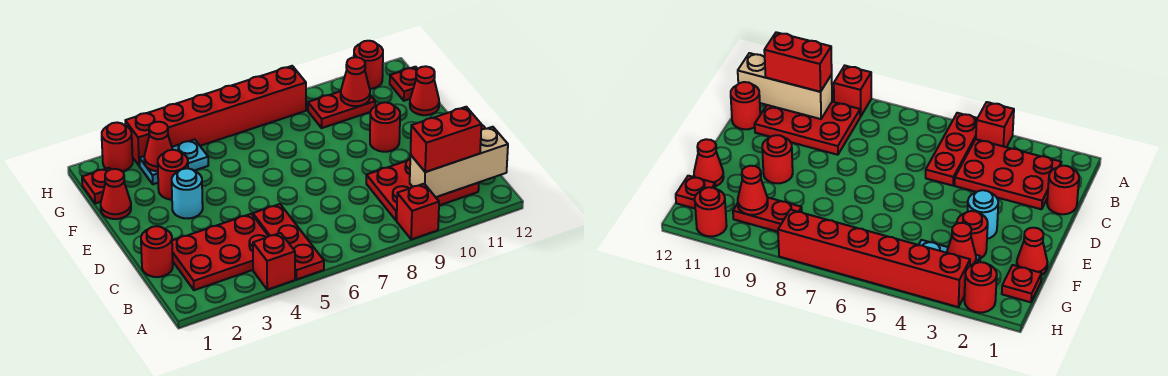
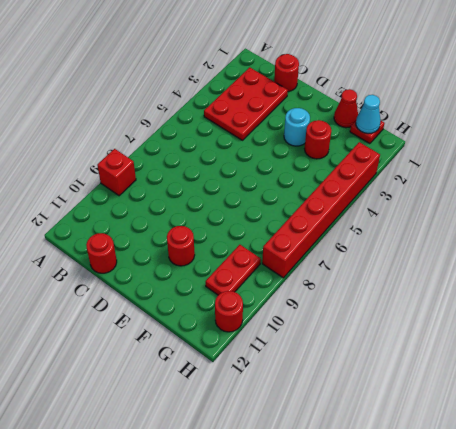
cyan 1x1 cone [356,95,381,134] -> none
none -> red 1x1 brick [253,233,295,290]
none -> red 1x3 plate [253,204,324,280]
none -> red 2x3 plate [366,159,479,220]

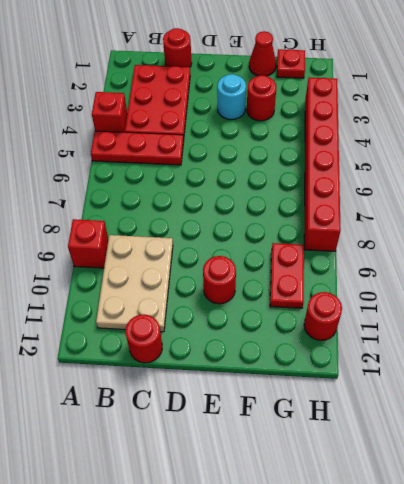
tan 2x3 plate [96,235,173,332] -> red 2x3 plate [366,159,479,220]
none -> red 1x1 cone [410,66,439,115]
none -> cyan 1x2 plate [139,139,208,184]
none -> red 1x1 plate [390,67,417,101]

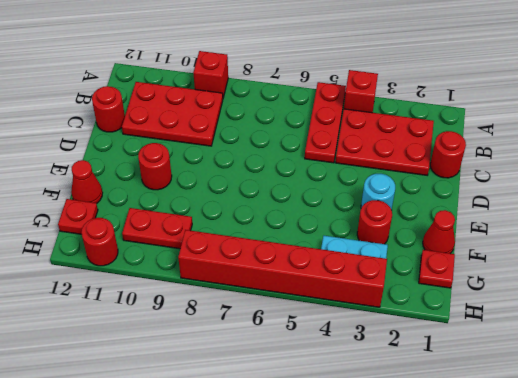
none -> red 1x1 round brick [102,123,133,171]
none -> tan 1x3 brick [410,127,508,197]
none -> red 1x1 cone [144,122,173,171]

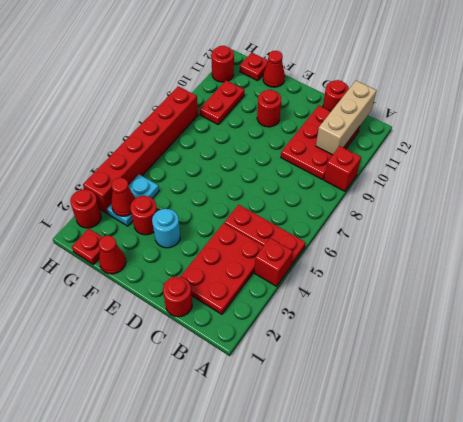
none -> red 1x1 cone [341,57,370,106]
none -> red 1x2 brick [410,107,481,172]

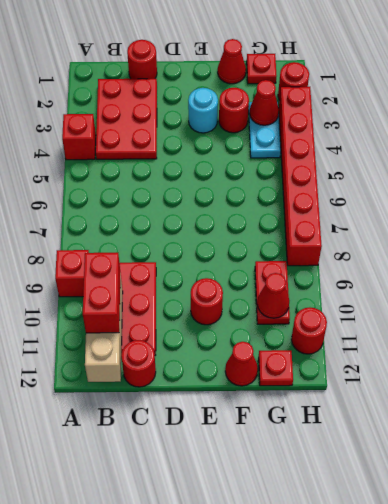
none -> red 1x3 plate [253,204,324,280]

